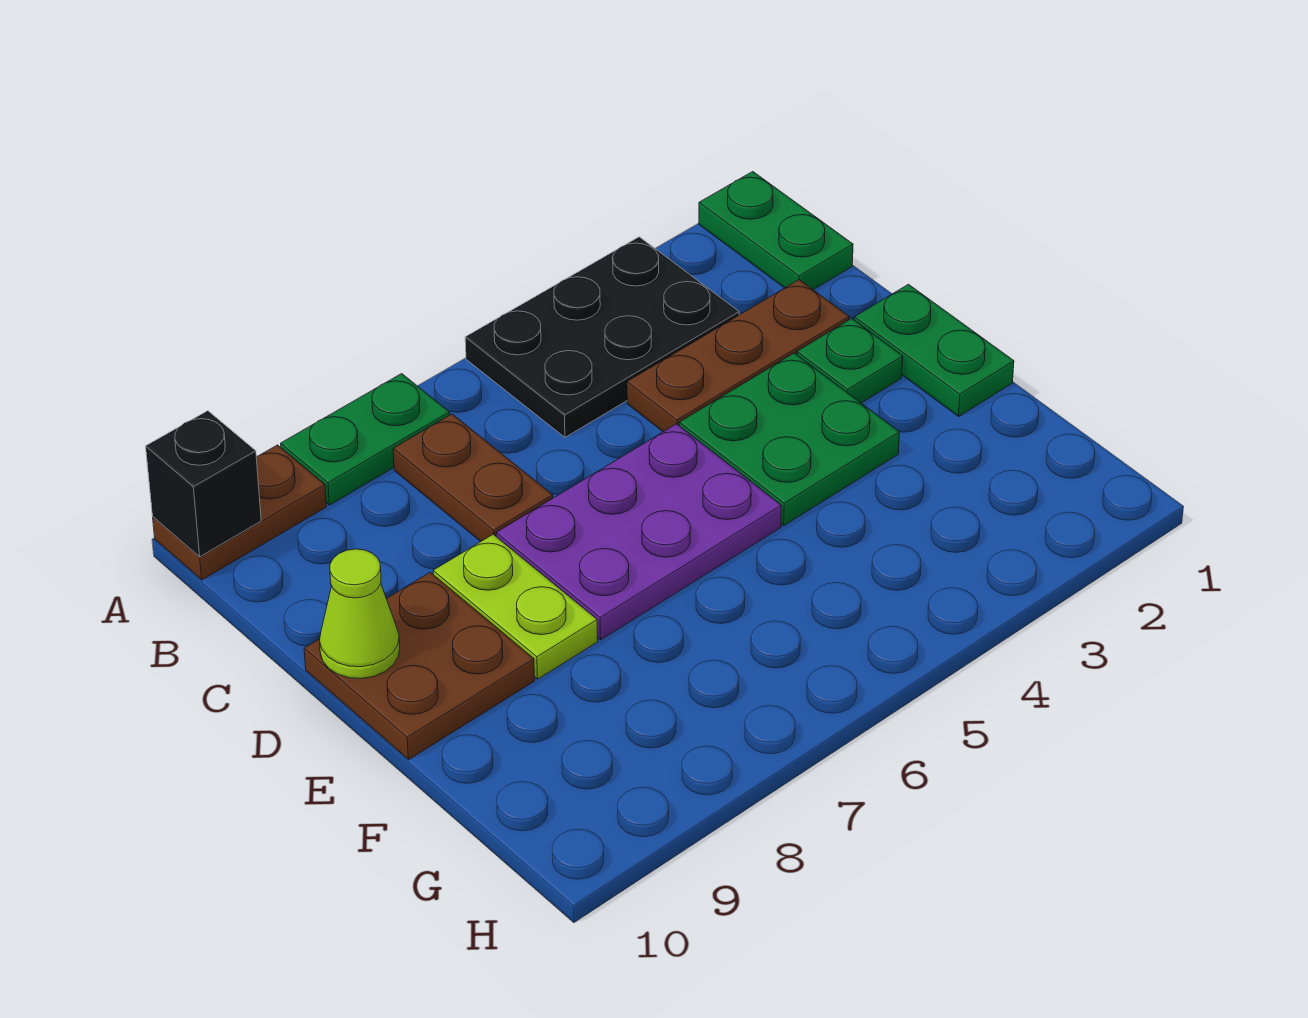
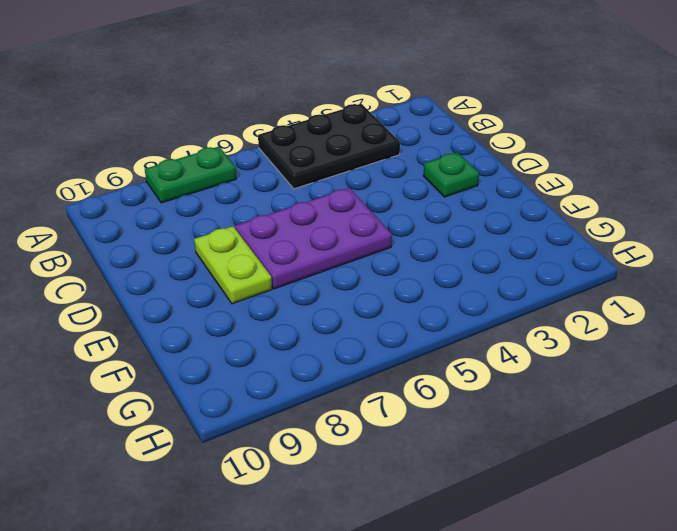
none -> green 1x2 plate [699,172,853,290]
none -> brown 1x2 plate [153,445,326,580]
none -> brown 1x2 plate [393,414,553,541]

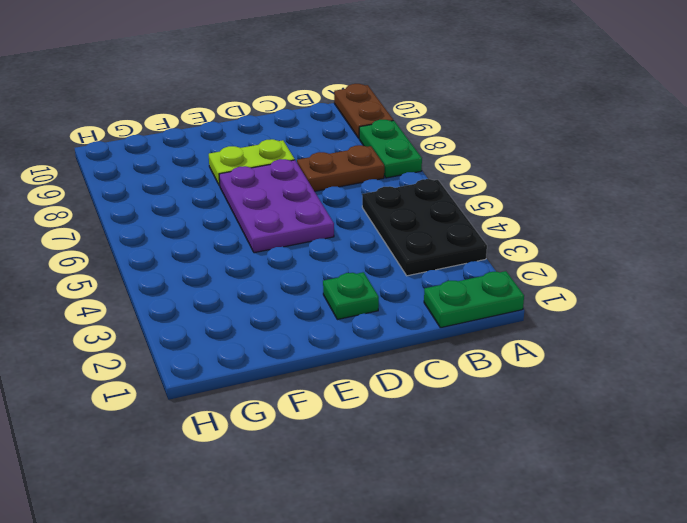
none -> brown 1x3 plate [627,280,849,432]
none -> green 1x2 plate [854,284,1014,416]
none -> green 2x2 plate [679,353,899,525]

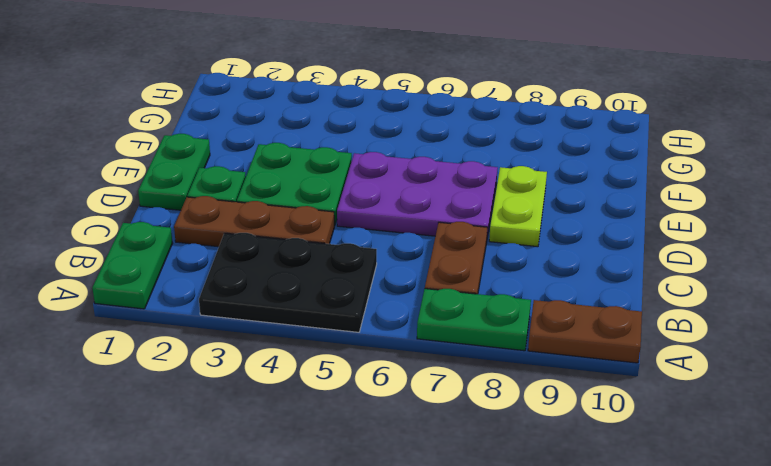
none -> brown 2x2 plate [304,572,534,760]
none -> black 1x1 brick [146,411,261,557]
none -> lime 1x1 cone [320,549,400,678]

